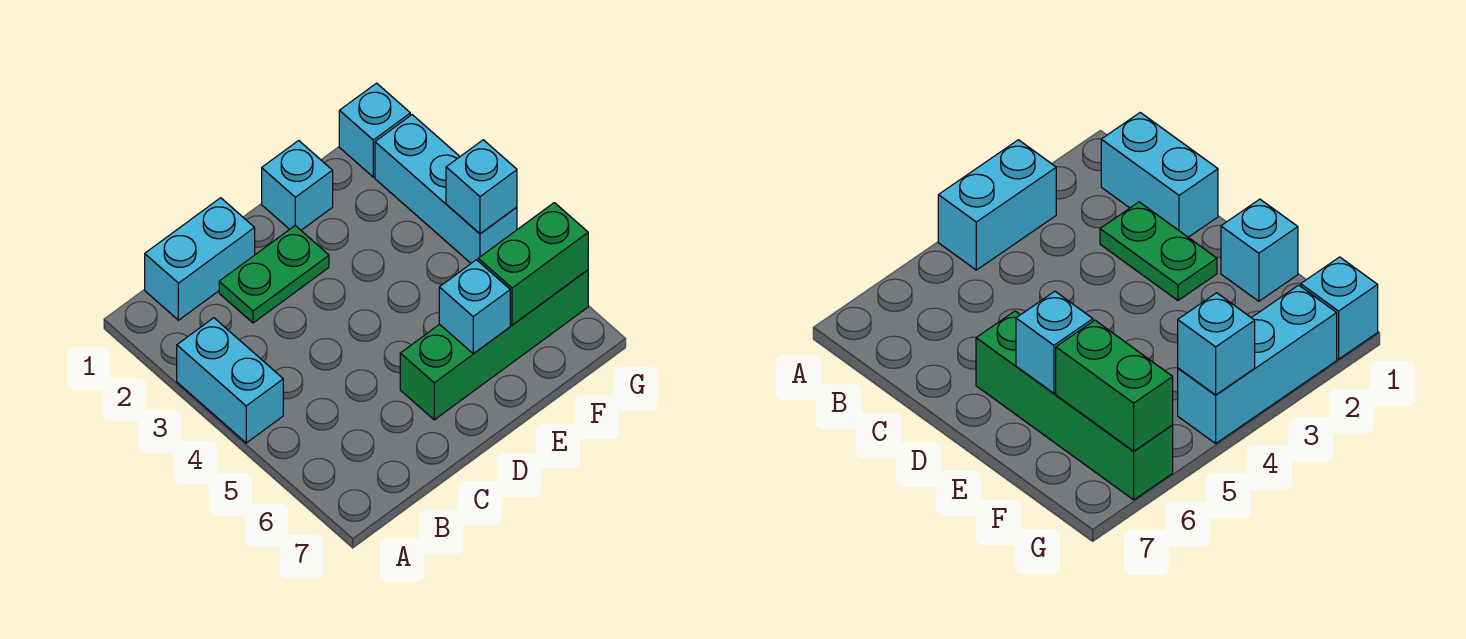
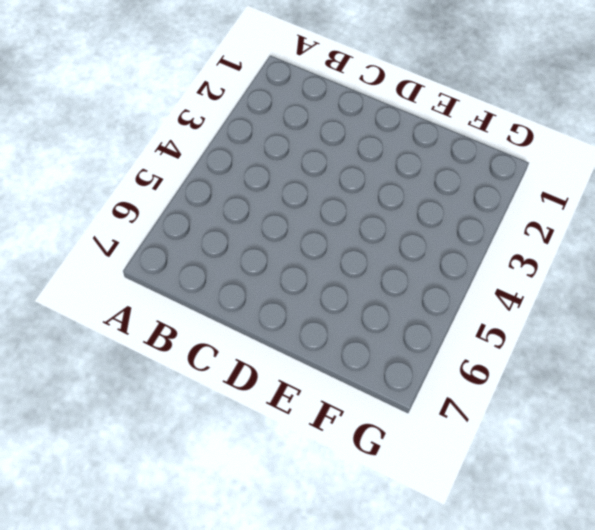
none -> cyan 1x2 brick [177,318,283,443]
none -> cyan 1x2 brick [145,198,255,320]

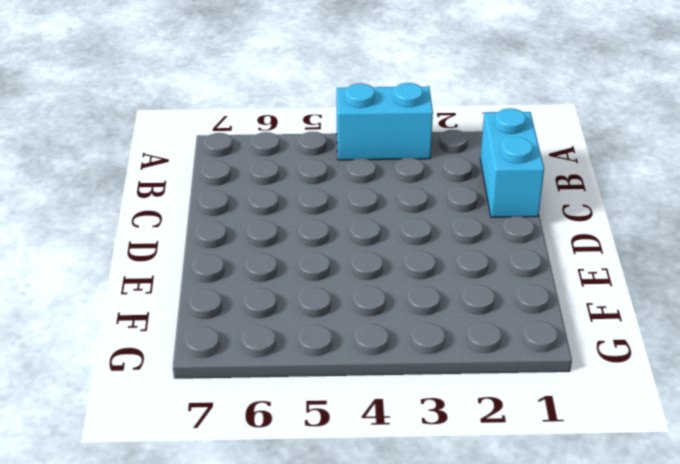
none -> green 1x2 plate [219,226,329,323]
none -> green 1x4 brick [400,270,588,420]

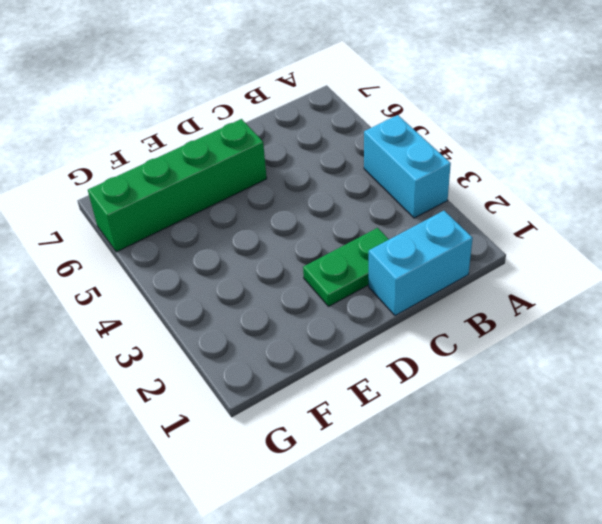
none -> cyan 1x1 brick [262,140,333,230]
none -> cyan 1x1 brick [339,83,410,177]

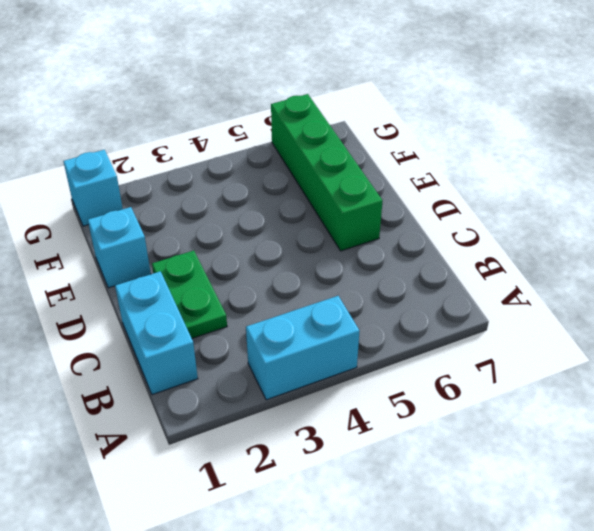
none -> cyan 1x3 brick [375,115,517,263]
none -> cyan 1x1 brick [439,260,510,354]

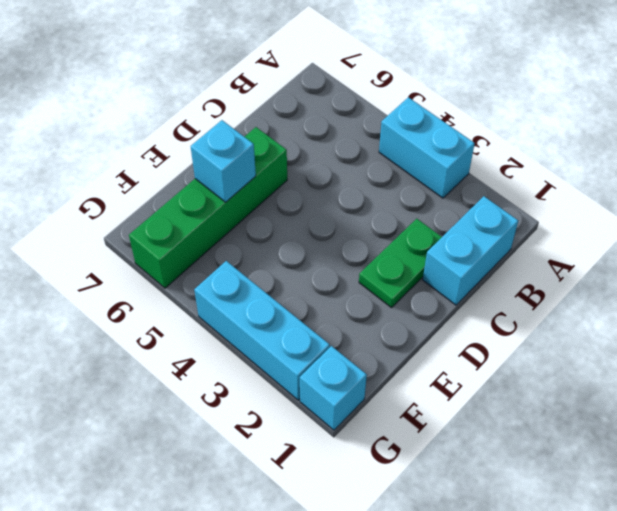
none -> cyan 1x1 brick [262,140,333,230]
none -> green 1x2 brick [478,203,588,325]

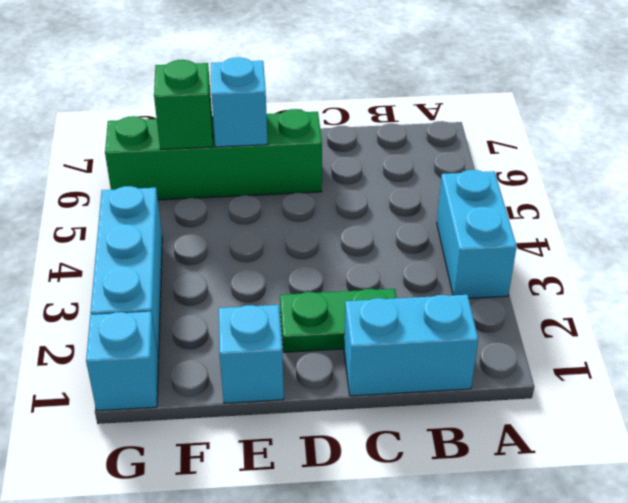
green 1x1 brick [154,60,213,150] -> green 1x2 brick [478,203,588,325]
none -> cyan 1x1 brick [446,140,517,234]

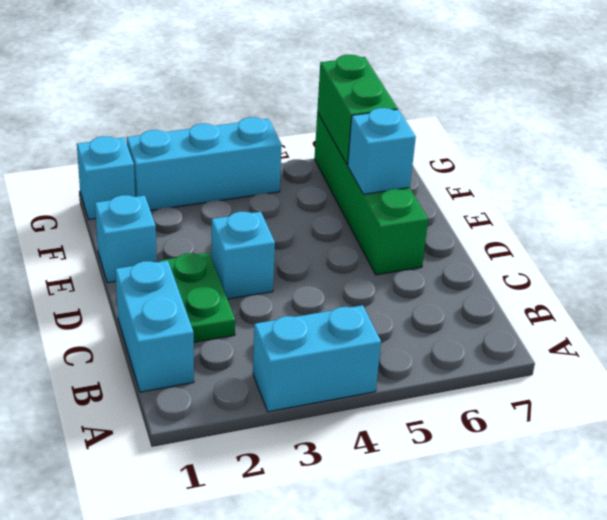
cyan 1x1 brick [211,212,275,299] -> cyan 1x1 brick moved to [446,140,517,234]

